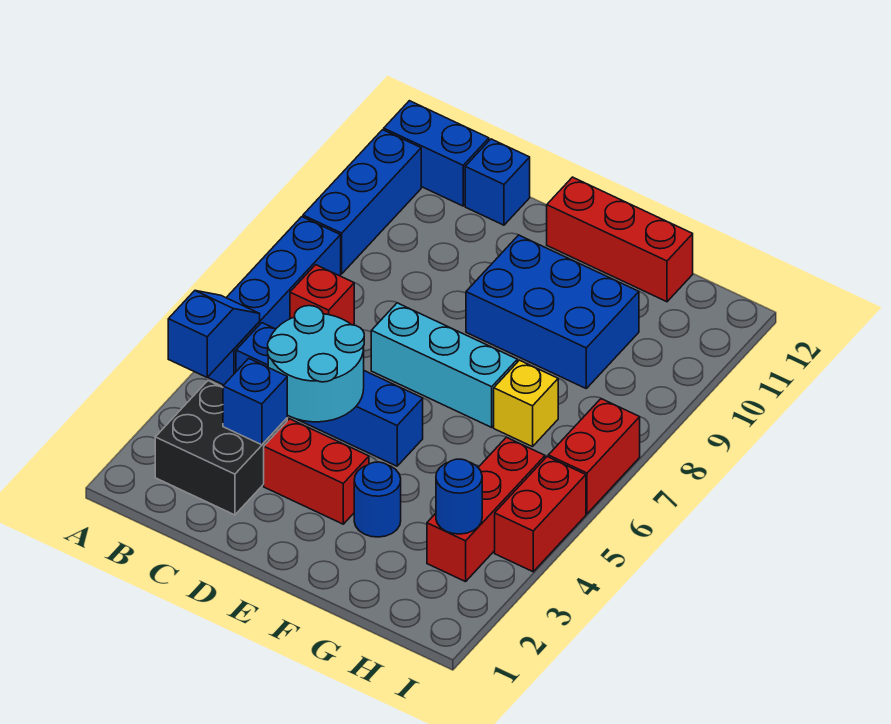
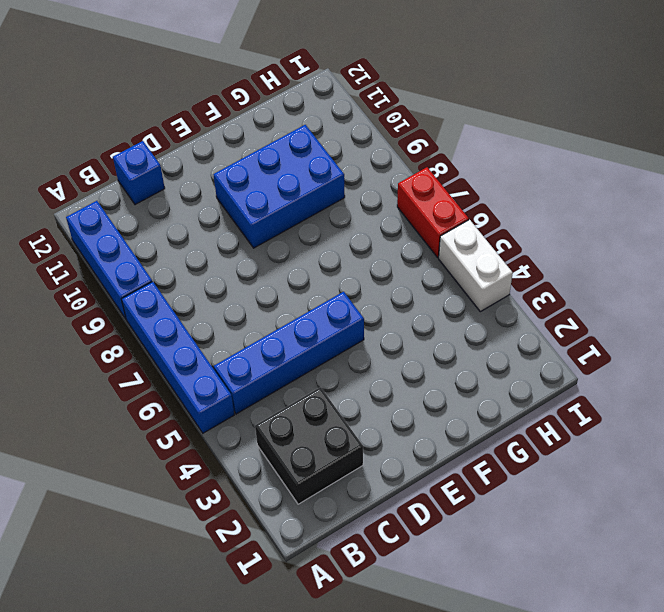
white 1x2 brick [439,220,513,312] -> red 1x2 brick [495,457,586,572]
none -> blue 1x2 brick [384,101,489,206]
none -> red 1x1 brick [290,265,354,325]
none -> red 1x2 brick [264,419,369,524]

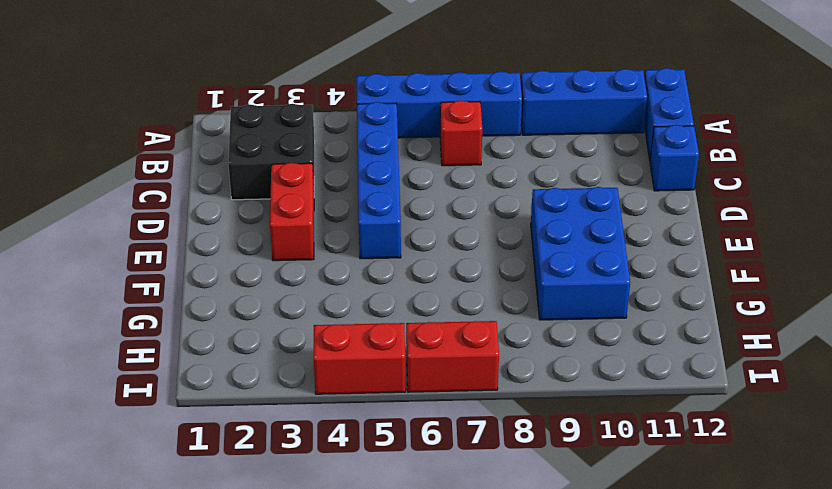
none -> cyan 1x3 brick [371,303,517,427]
none -> red 1x3 brick [547,177,693,302]
none -> blue 1x1 round brick [354,462,401,537]

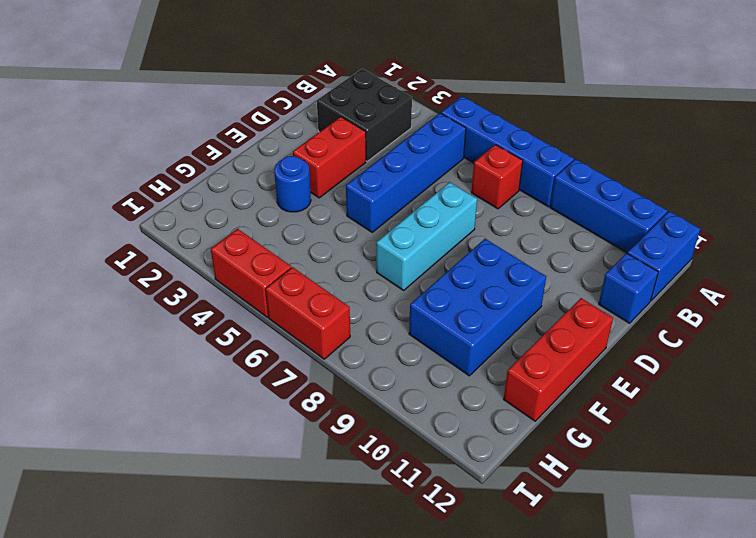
none -> yellow 1x1 brick [494,360,558,447]
none -> red 1x3 brick [427,437,545,582]
none -> blue 1x2 slope [168,291,260,377]

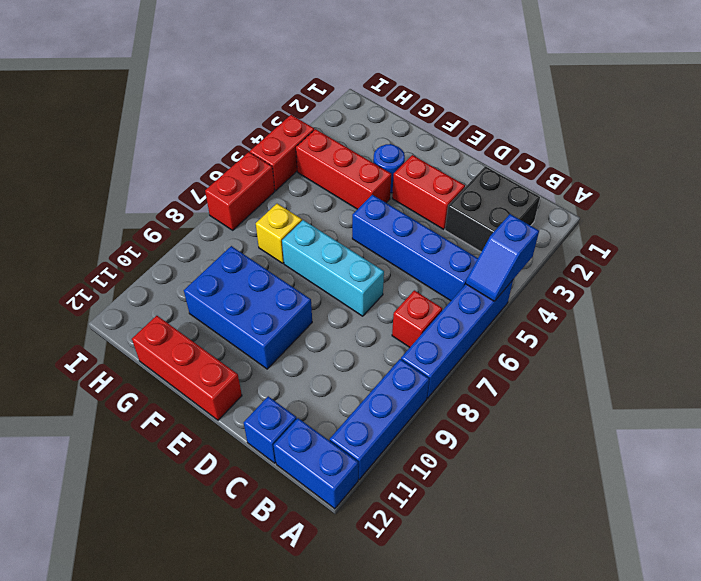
red 1x3 brick [296,129,391,209] -> red 1x3 brick turned to [427,437,545,582]
none -> blue 1x1 brick [223,359,287,445]
none -> cyan 2x2 round brick [268,306,364,422]
none -> blue 1x1 round brick [436,459,482,534]

